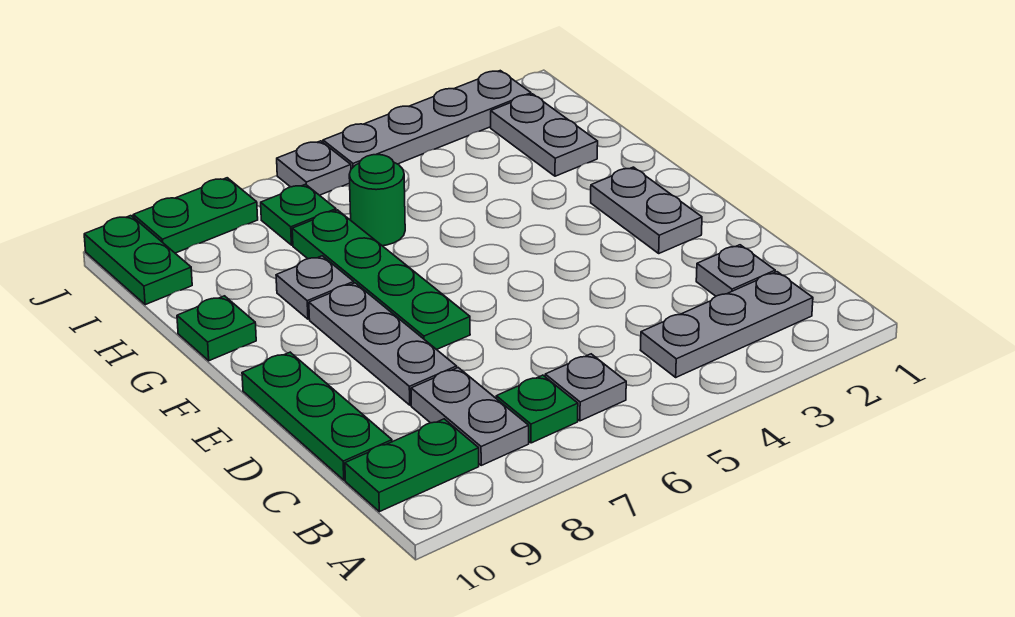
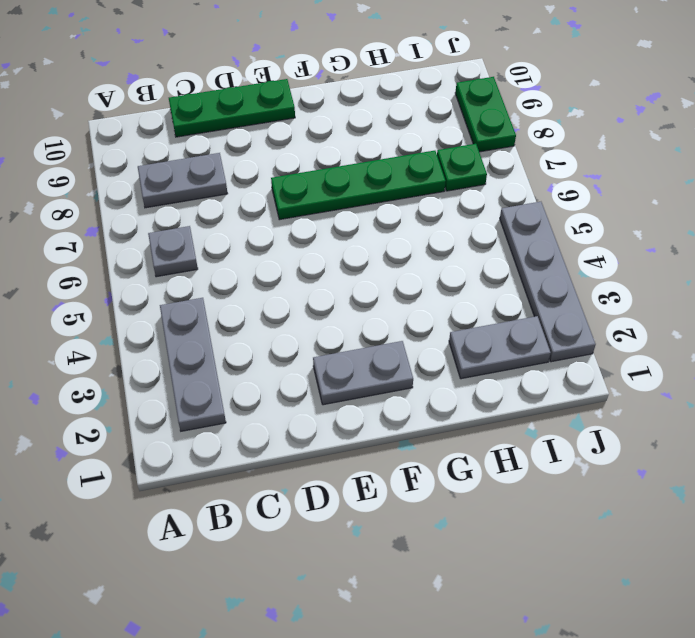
none -> green 1x1 plate [496,375,578,443]
none -> green 1x2 plate [345,419,479,512]
none -> grey 1x1 plate [696,245,775,296]

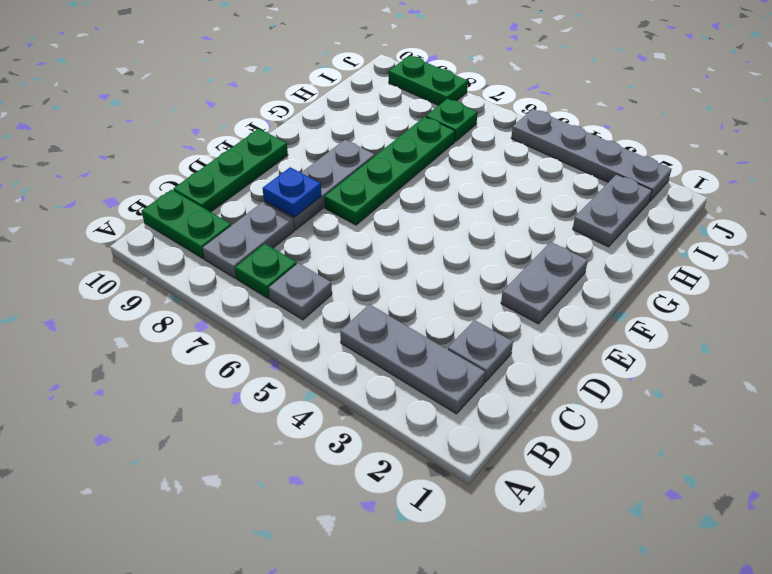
blue 1x1 plate [263,167,321,217] -> none
none -> grey 1x1 plate [276,256,354,319]
none -> green 1x1 plate [177,296,256,361]
none -> green 1x1 round brick [349,155,405,246]

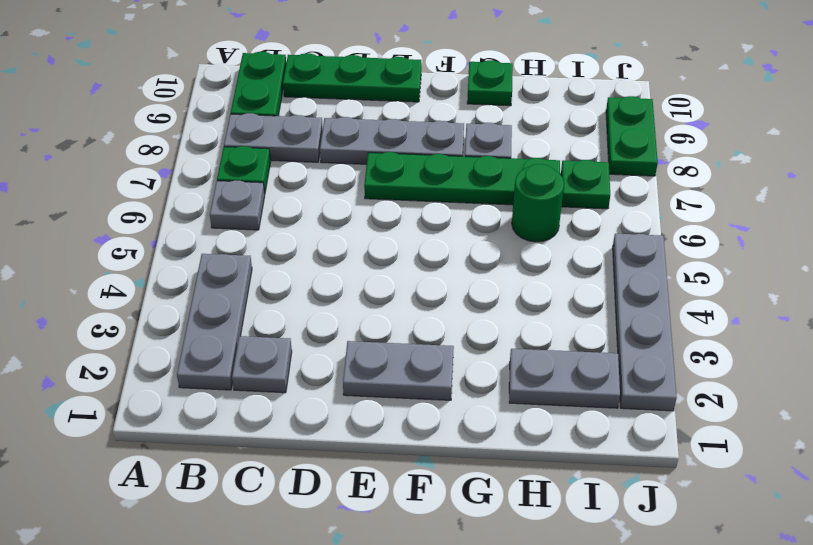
none -> green 1x2 plate [84,216,192,305]
none -> grey 1x1 plate [277,141,351,195]

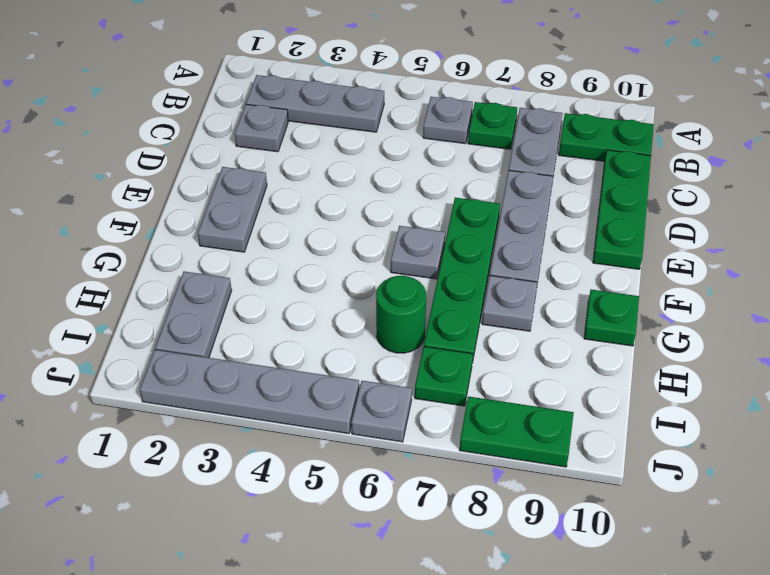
grey 1x1 plate [391,226,445,279] -> none
none -> green 1x2 plate [84,216,192,305]

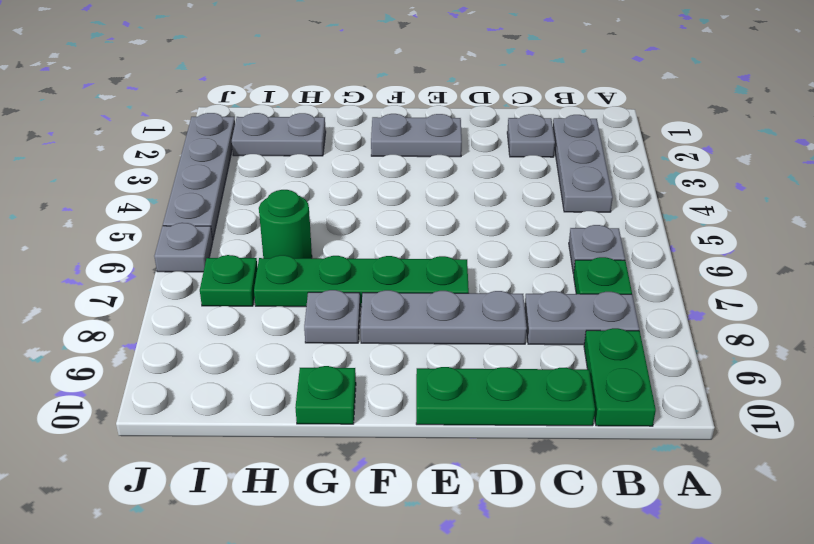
none -> green 1x2 plate [84,216,192,305]
none -> green 1x2 plate [133,178,258,253]

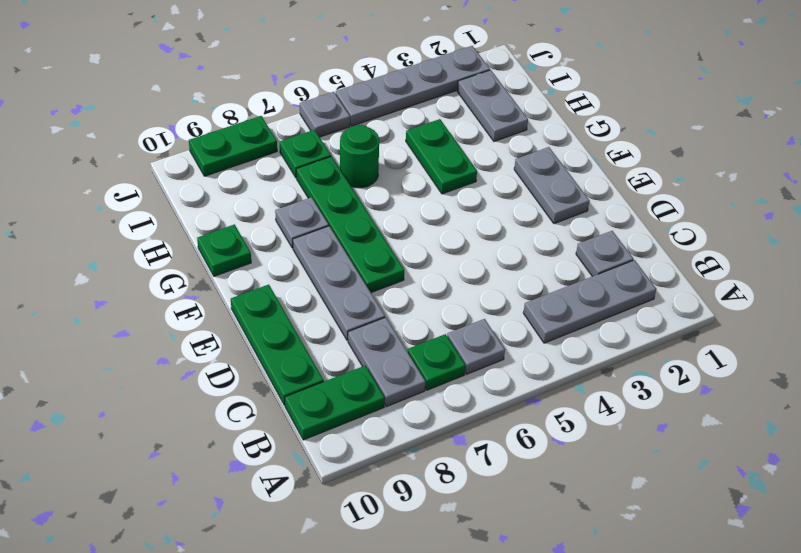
green 1x2 plate [406,119,477,194] -> green 1x2 plate moved to [84,216,192,305]

